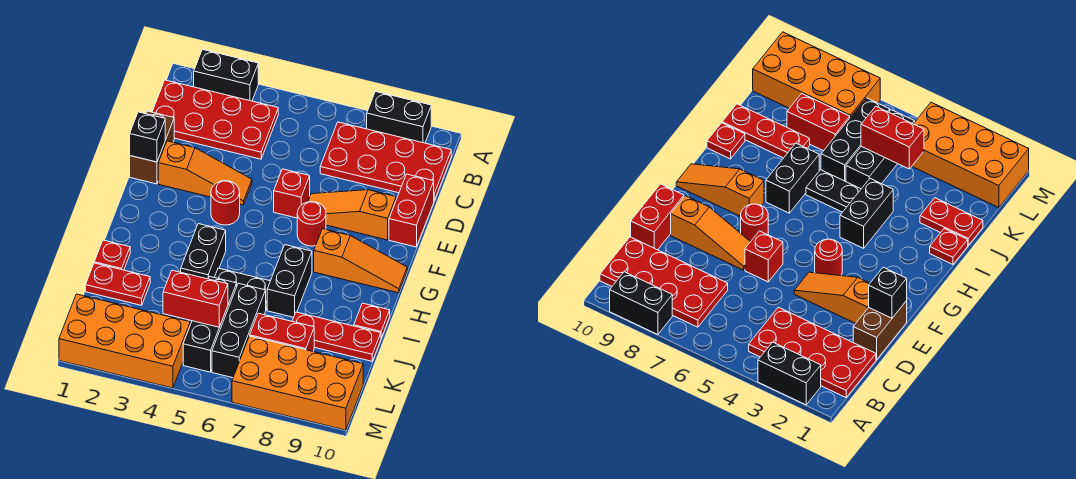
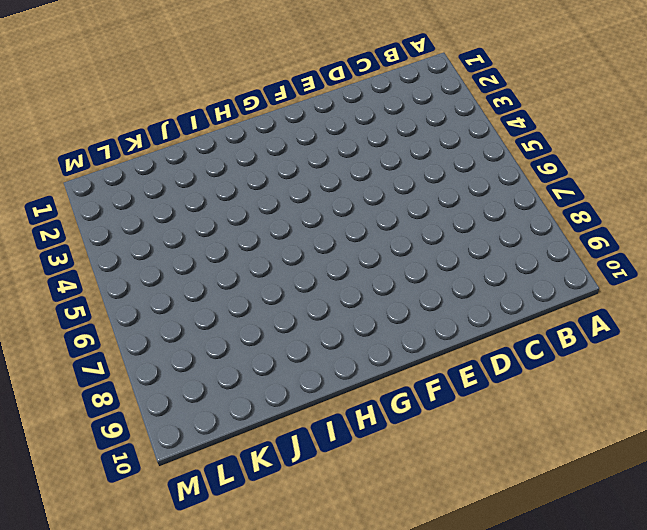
none -> black 1x2 brick [194,49,258,101]
none -> black 1x2 brick [367,91,431,143]
none -> red 2x4 plate [152,80,278,159]

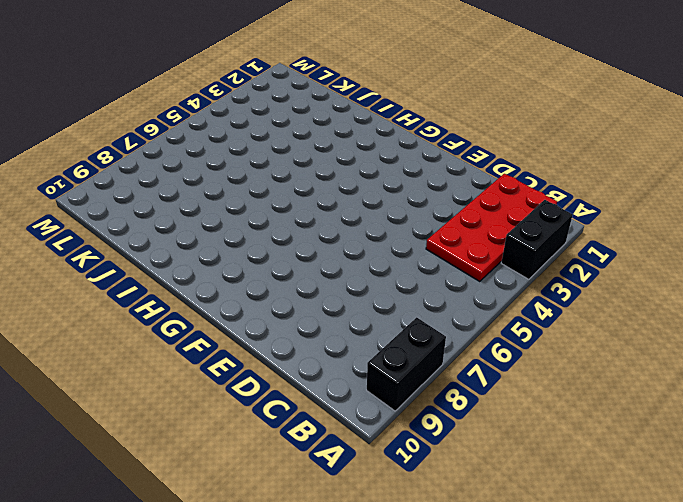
none -> red 2x4 plate [320,122,451,200]
none -> brown 1x2 brick [130,111,174,184]
none -> red 1x2 brick [389,174,434,247]

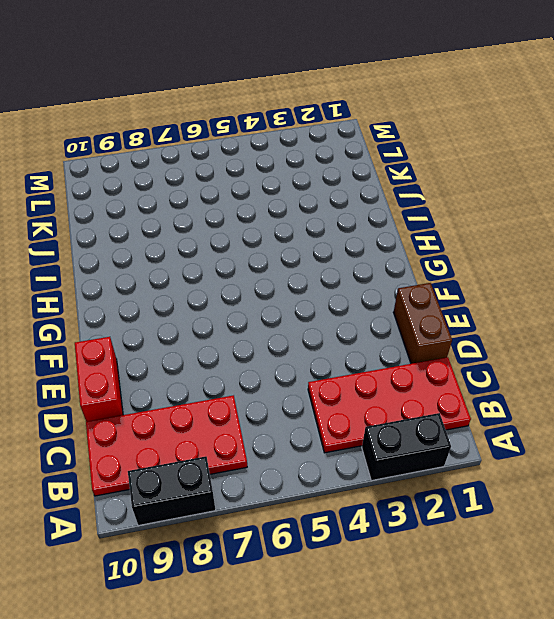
none -> orange 1x3 slope [158,141,252,205]
none -> red 1x1 brick [274,169,310,218]
none -> orange 1x3 slope [308,190,396,240]

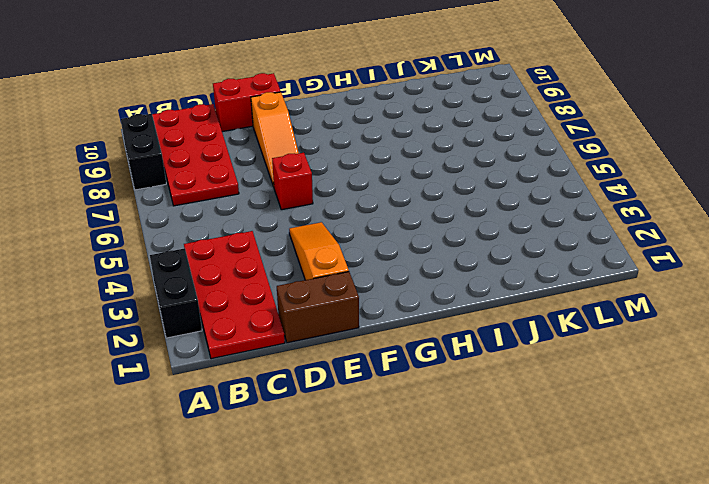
none -> red 1x1 round brick [211,181,240,225]
none -> red 1x1 round brick [297,202,326,246]
none -> orange 1x3 slope [314,229,407,293]

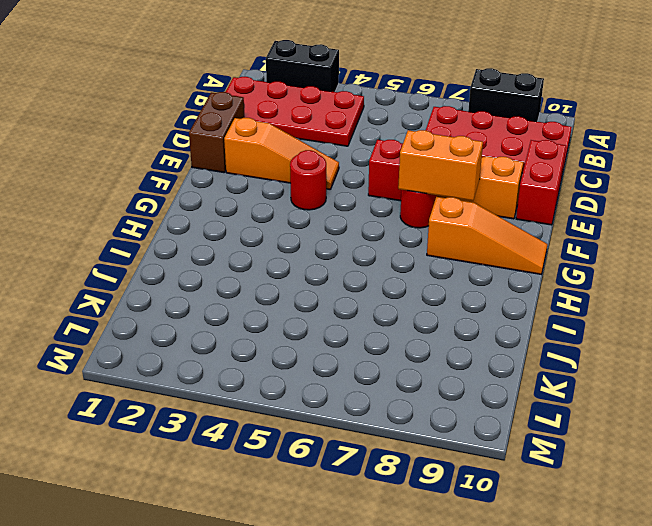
orange 1x2 brick [398,130,483,201] -> none
none -> black 1x2 brick [181,224,226,279]
none -> black 1x2 brick [267,245,312,317]
none -> red 1x1 plate [94,240,130,270]

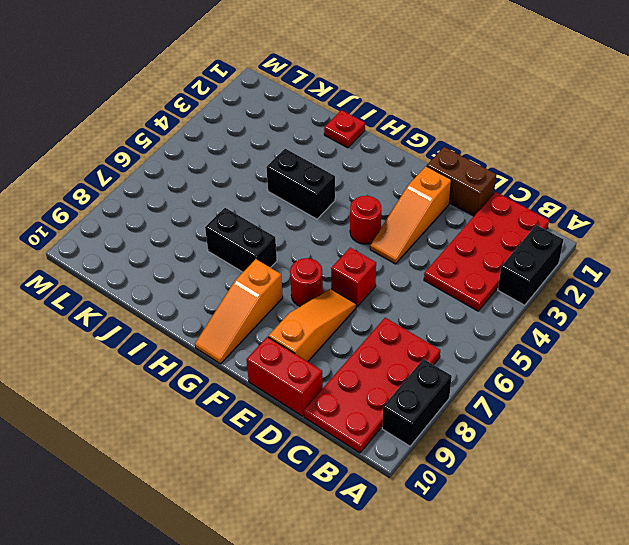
none -> black 1x2 plate [214,268,270,309]
none -> red 1x1 plate [354,303,390,338]
none -> red 1x2 plate [85,263,150,305]

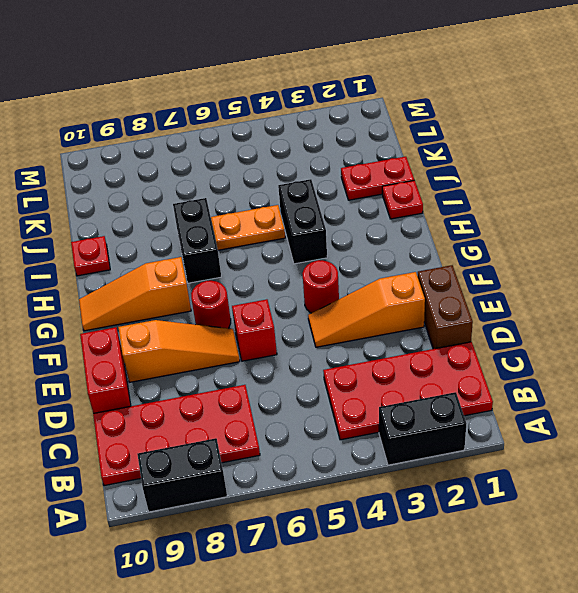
orange 1x2 plate [211,205,285,250] -> black 1x2 plate [214,268,270,309]
none -> black 1x3 brick [183,276,237,372]
none -> black 1x3 brick [212,283,266,378]
none -> red 1x3 plate [292,312,381,361]

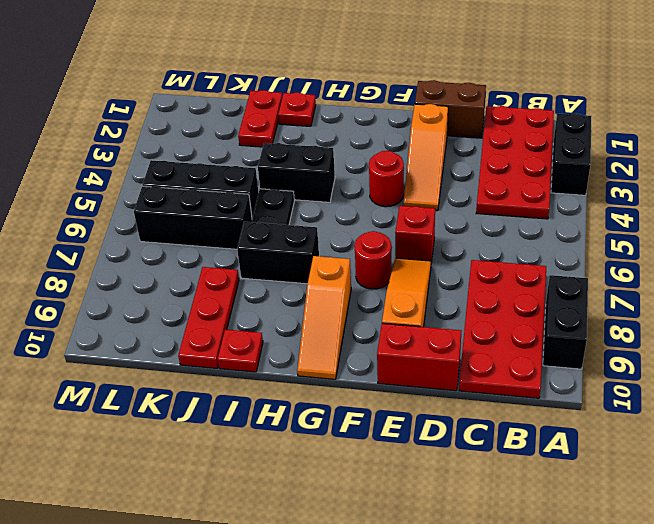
none -> red 1x2 brick [250,313,314,351]
none -> orange 2x4 brick [59,294,190,388]
none -> orange 2x4 brick [232,336,363,430]

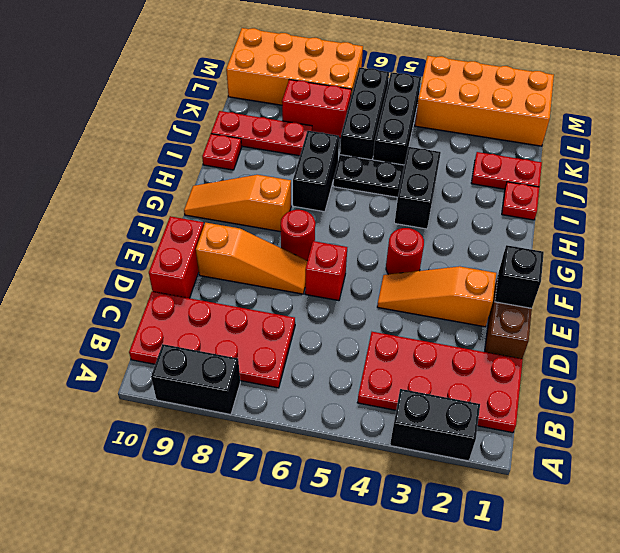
none -> red 1x2 brick [163,270,228,327]

